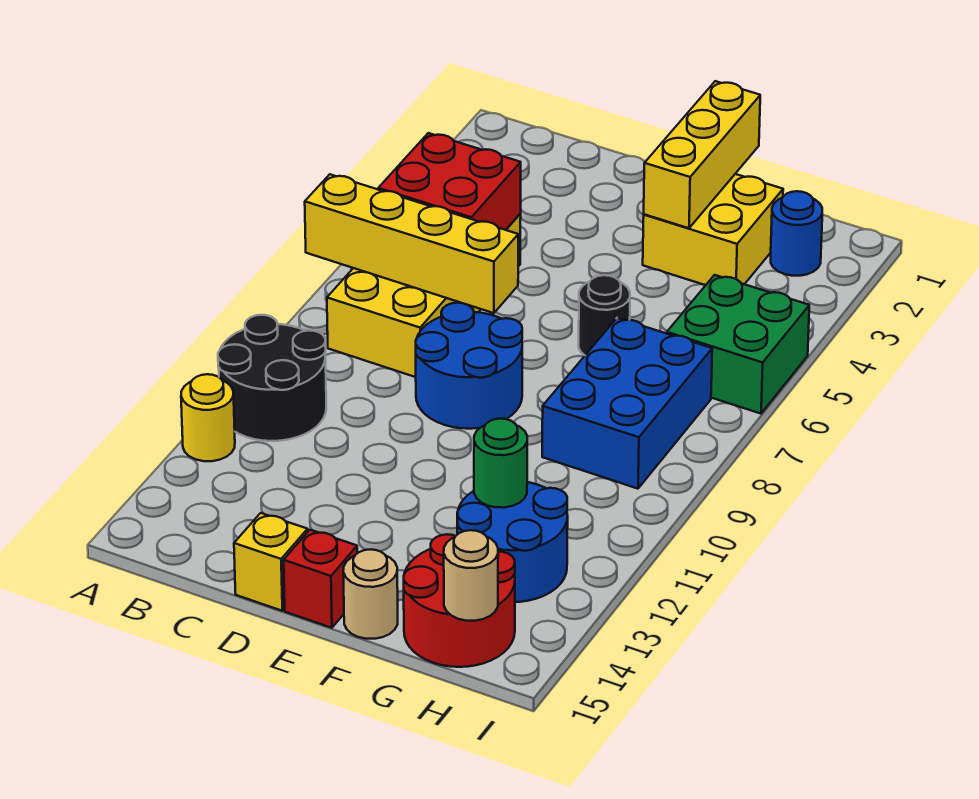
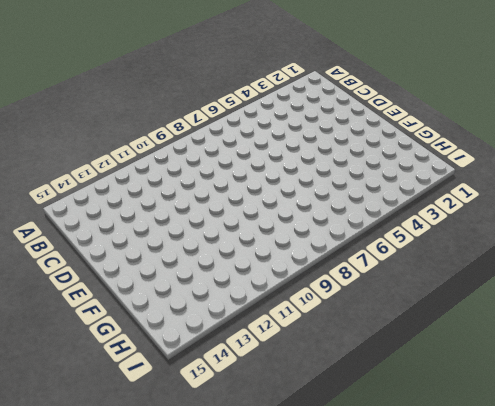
none -> black 2x2 round brick [218,315,326,441]
none -> yellow 1x1 round brick [181,374,235,461]
none -> yellow 2x4 brick [327,214,521,377]

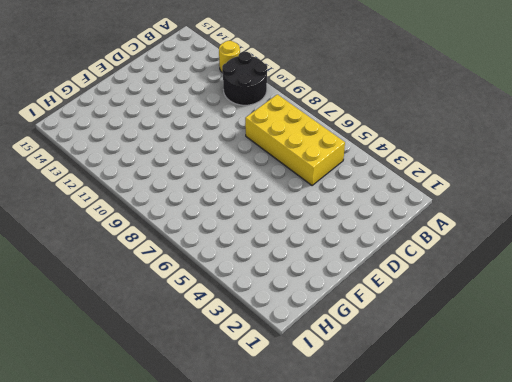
none -> blue 2x2 round brick [416,303,522,429]
none -> yellow 1x1 brick [234,513,308,611]
none -> red 1x1 brick [284,530,357,628]

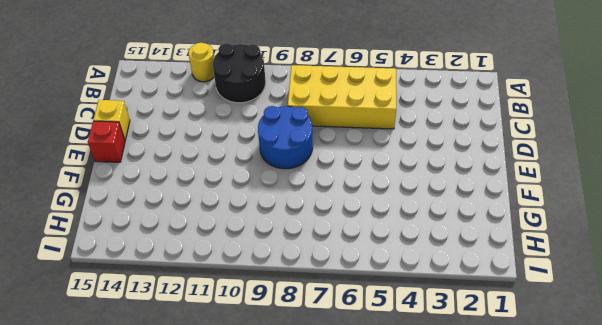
none -> yellow 2x2 brick [643,174,783,285]
none -> black 1x1 round brick [579,275,630,355]
none -> tan 1x1 round brick [343,550,398,639]

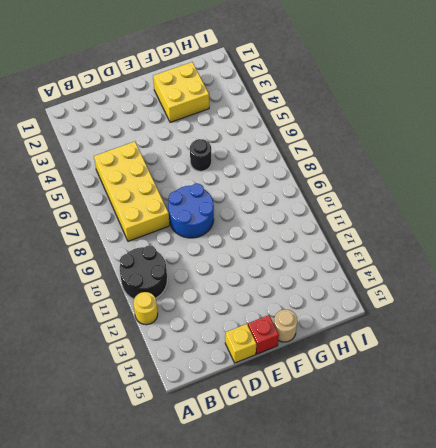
none -> blue 2x3 brick [542,318,712,489]
none -> blue 2x2 round brick [457,482,568,602]
none -> red 2x2 round brick [404,534,515,667]

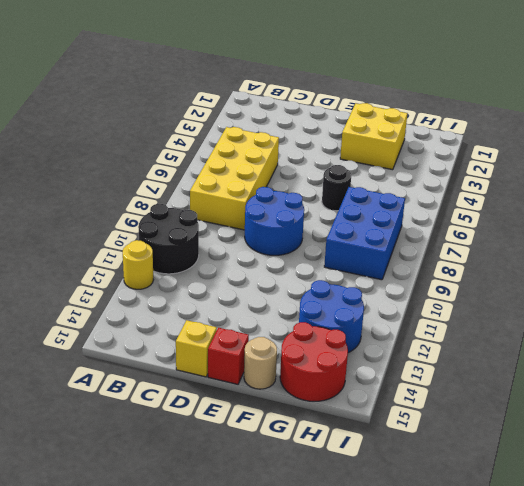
none -> blue 1x1 round brick [771,191,822,276]
none -> green 2x2 brick [667,275,809,414]
none -> yellow 1x4 brick [305,174,518,313]

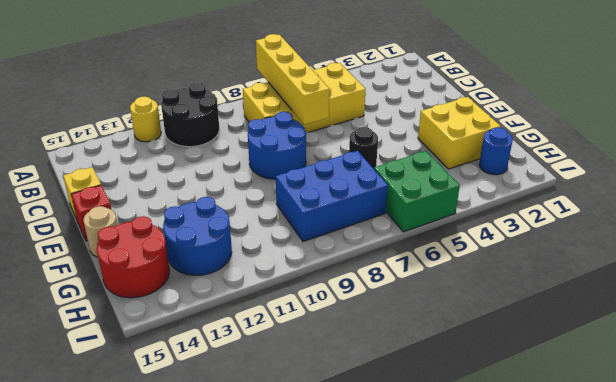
none -> red 2x2 brick [378,133,521,230]
none -> yellow 1x3 brick [644,81,760,228]
none -> green 1x1 round brick [474,419,527,508]

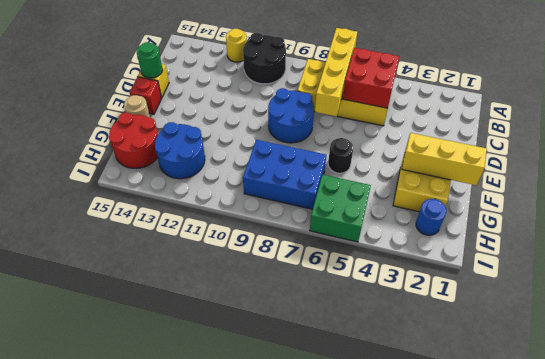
green 1x1 round brick [137,42,163,78] -> green 1x1 round brick moved to [474,419,527,508]
none -> tan 1x1 round brick [444,530,498,621]

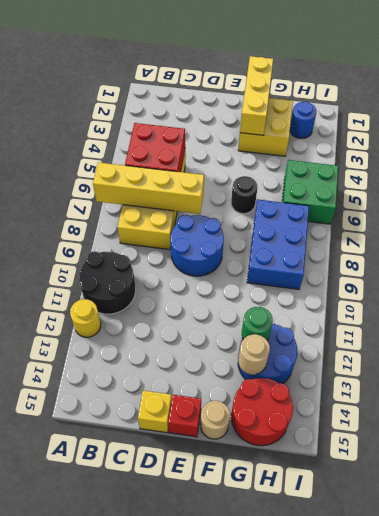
tan 1x1 round brick [238,334,270,375] -> tan 1x1 round brick moved to [444,530,498,621]

